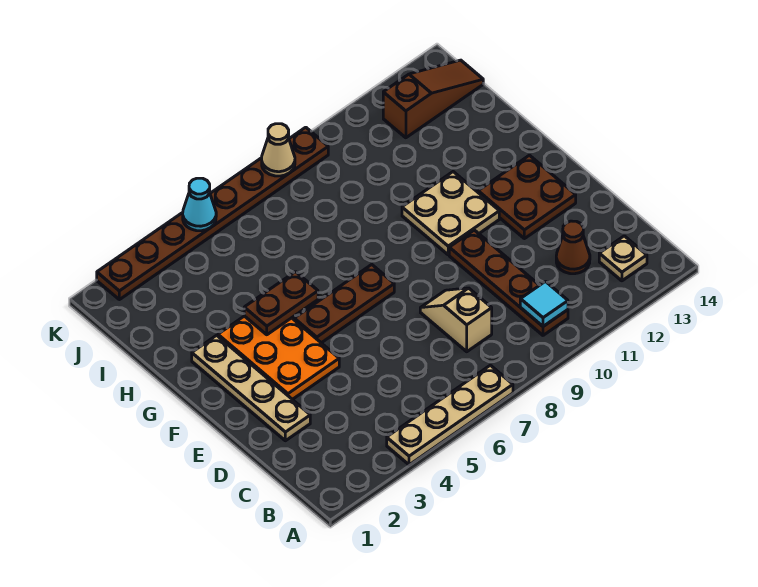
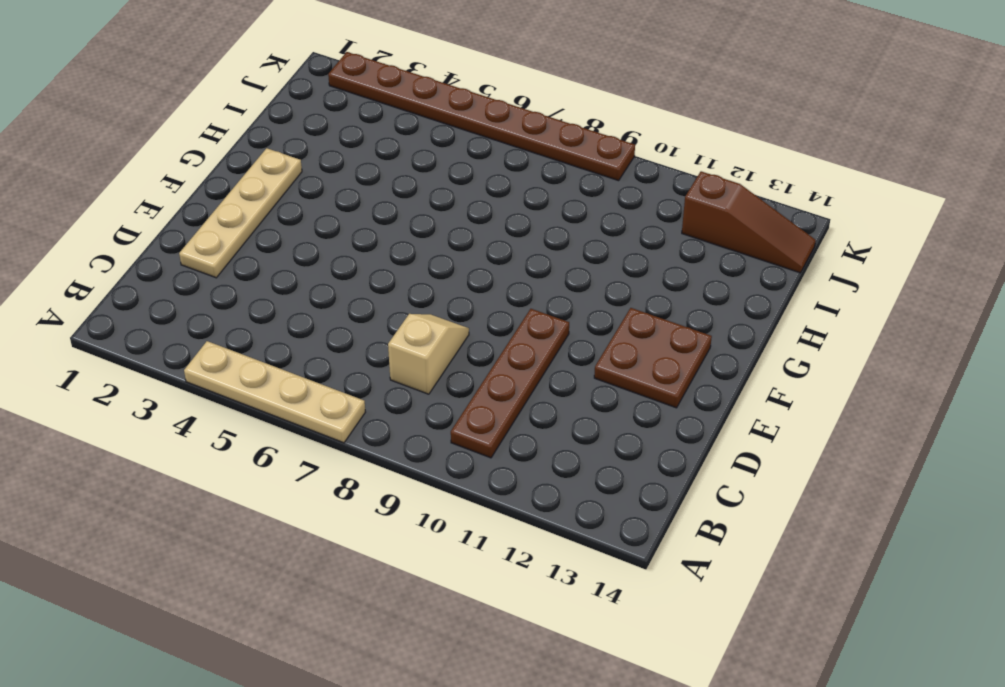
none -> tan 1x1 plate [599,236,647,281]
none -> brown 1x1 cone [556,221,590,274]
none -> orange 2x3 plate [218,316,339,399]

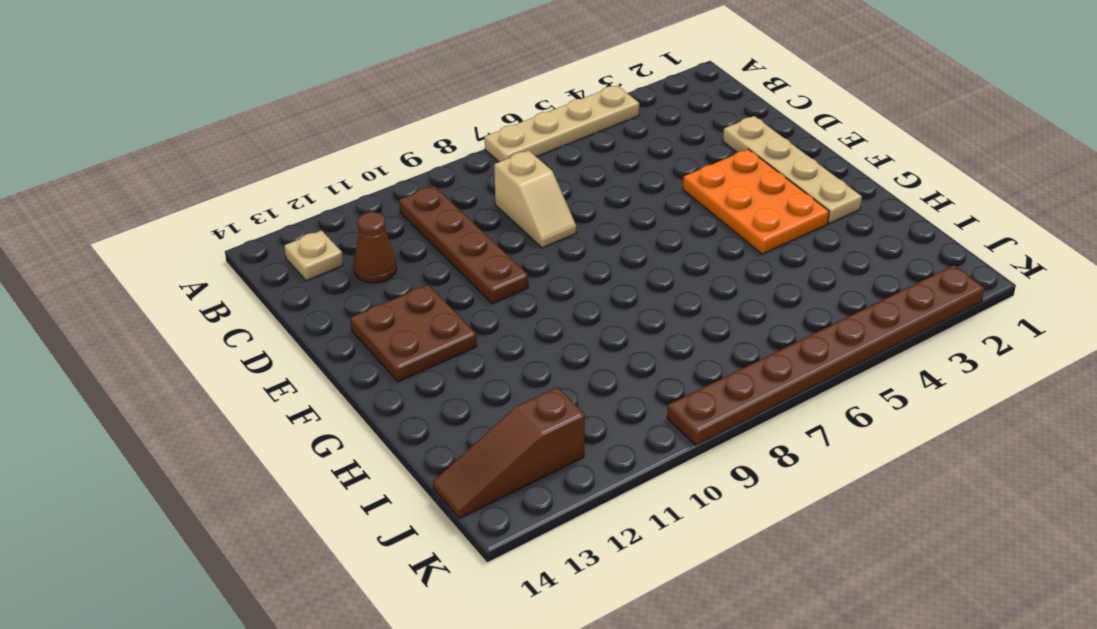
none -> brown 1x3 plate [294,265,394,343]
none -> tan 2x2 plate [402,172,499,255]
none -> cyan 1x1 tile [520,282,568,326]

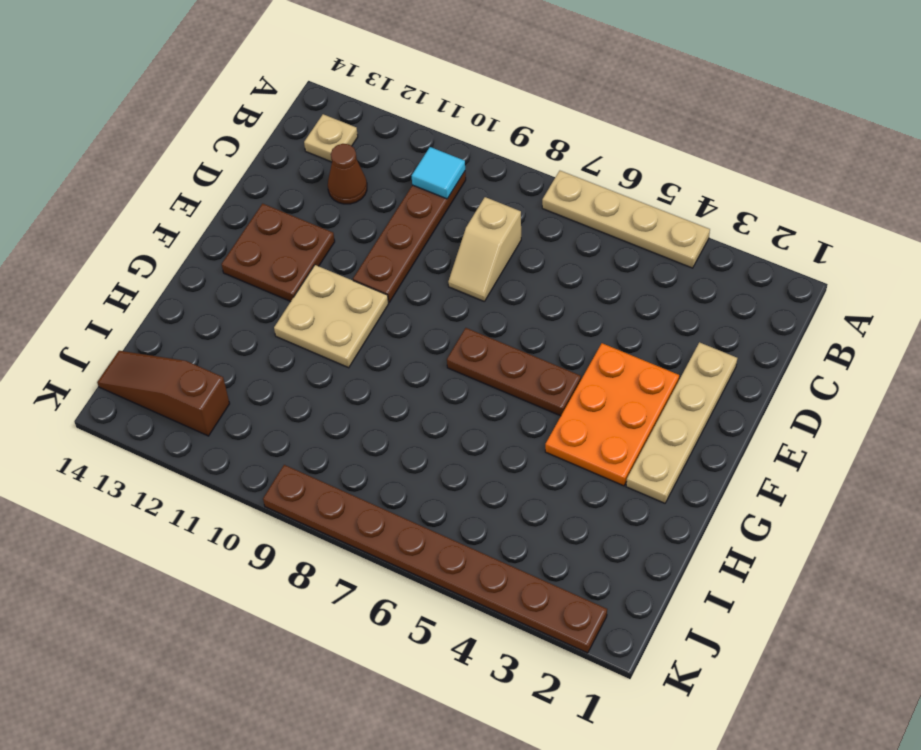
none -> brown 1x2 plate [244,272,318,335]
none -> cyan 1x1 cone [183,178,216,231]
none -> tan 1x1 cone [262,124,295,176]

